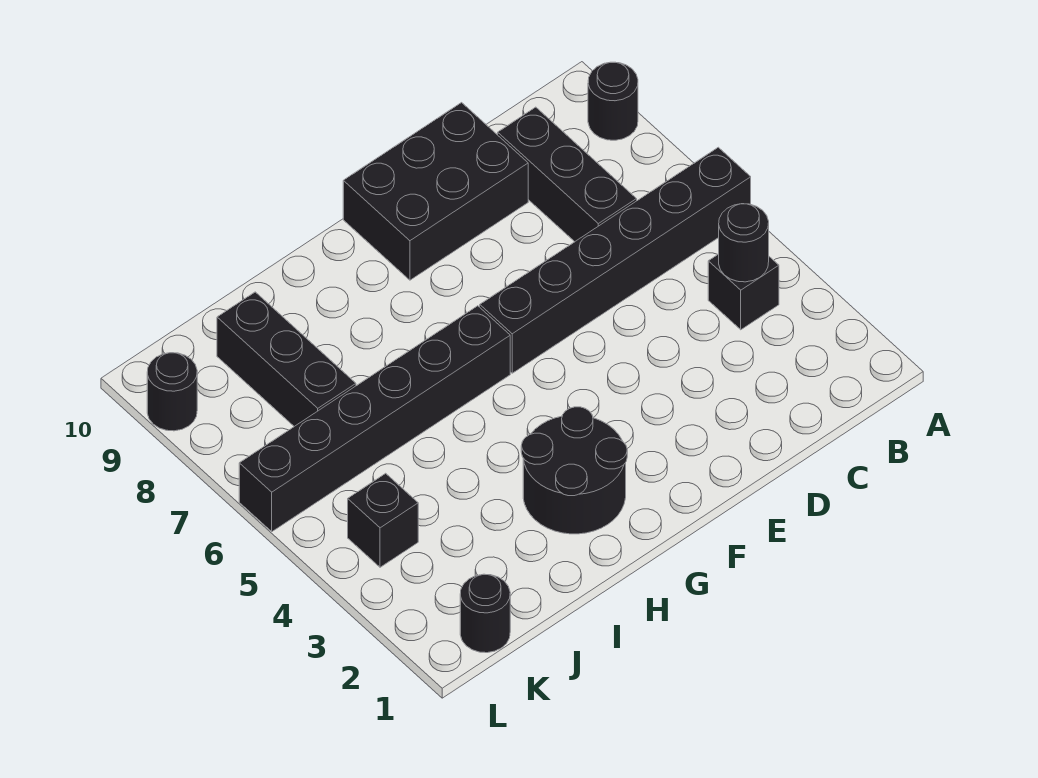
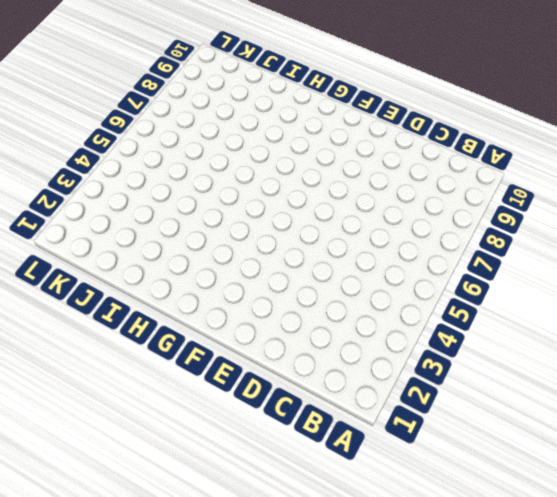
none -> black 1x6 brick [480,147,751,373]
none -> black 1x1 round brick [588,62,638,140]
none -> black 1x1 brick [708,254,779,330]

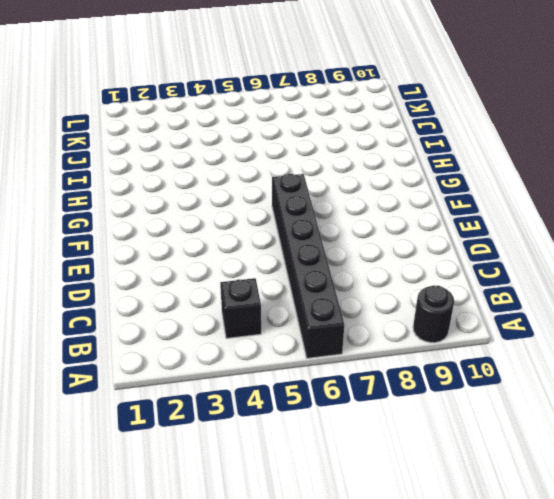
none -> black 1x3 brick [498,107,637,242]
none -> black 2x3 brick [343,103,528,280]
none -> black 2x2 round brick [521,407,627,534]

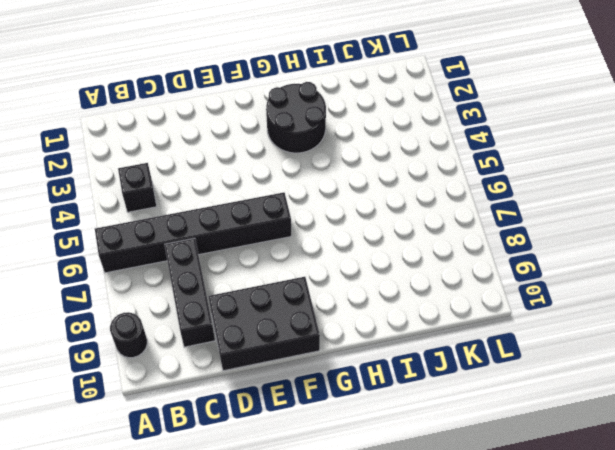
none -> black 1x6 brick [239,306,510,532]
none -> black 1x3 brick [217,292,356,426]
none -> black 1x1 round brick [460,574,510,653]

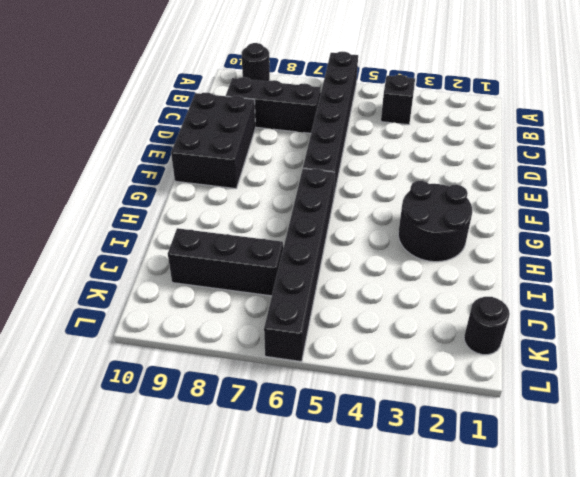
none -> black 1x1 brick [348,473,418,567]
none -> black 1x1 round brick [147,353,197,431]
none -> black 1x1 round brick [719,204,769,282]

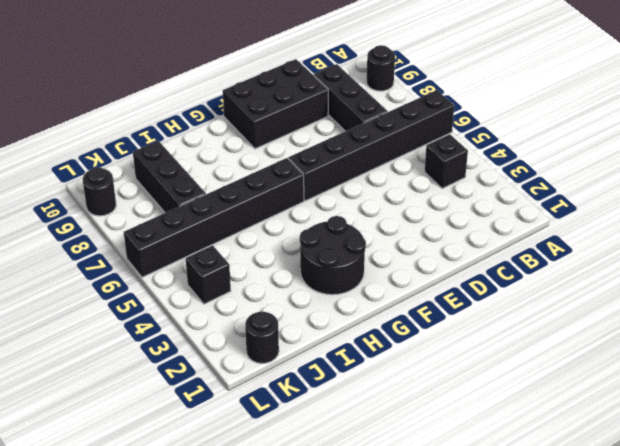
none -> black 1x1 round brick [719,204,769,282]

